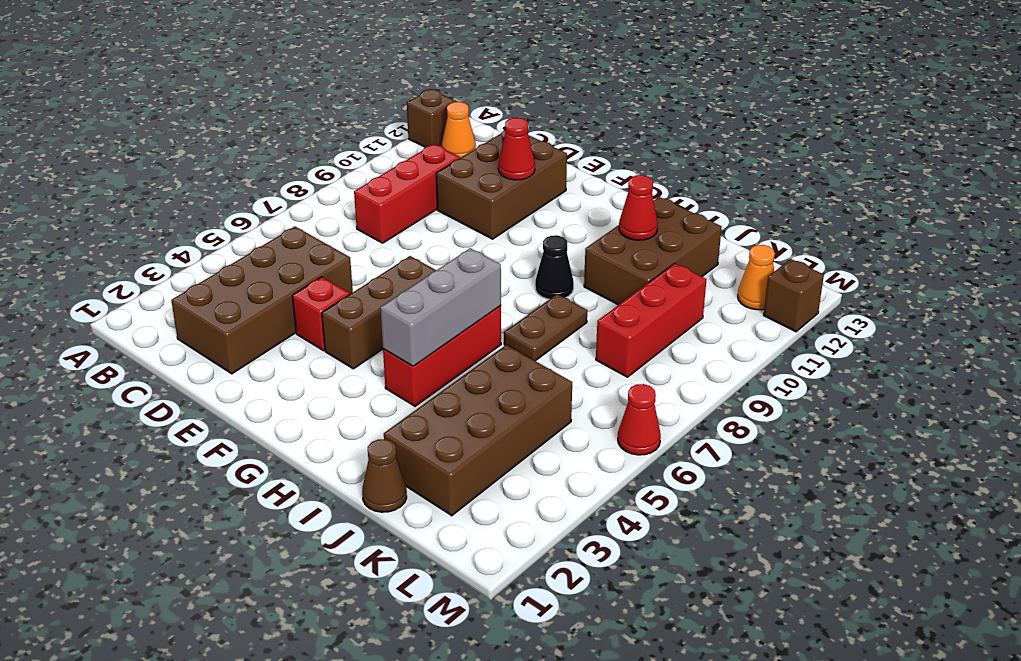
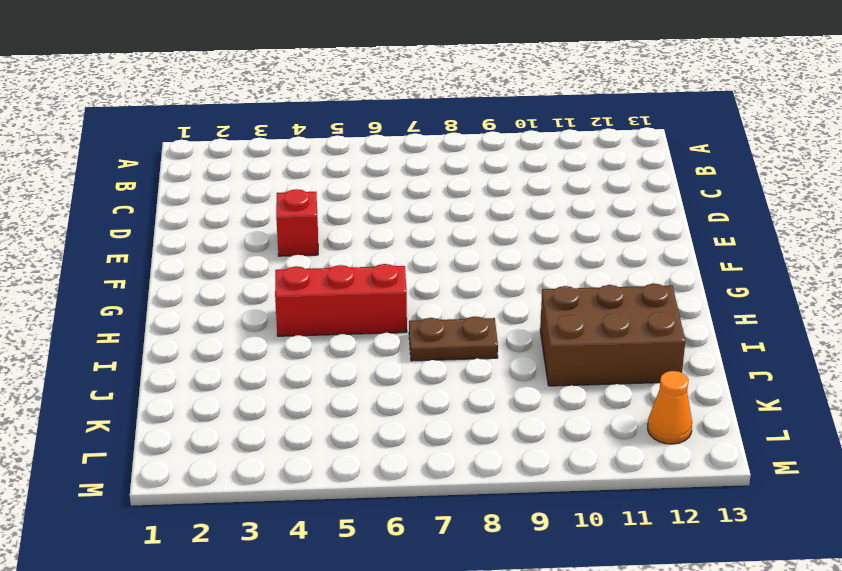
none -> brown 1x1 brick [407,89,456,147]
none -> orange 1x1 cone [442,102,476,158]
none -> brown 2x4 brick [171,227,353,374]

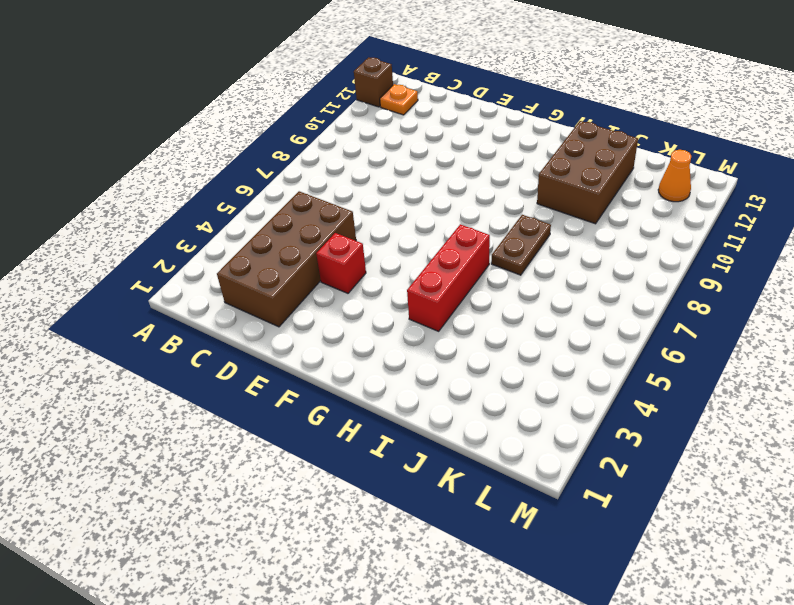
orange 1x1 plate [380,84,418,115] -> orange 1x1 cone [442,102,476,158]
none -> red 1x3 brick [354,144,460,243]
none -> brown 2x3 brick [436,130,567,239]
none -> brown 1x3 brick [322,256,436,369]

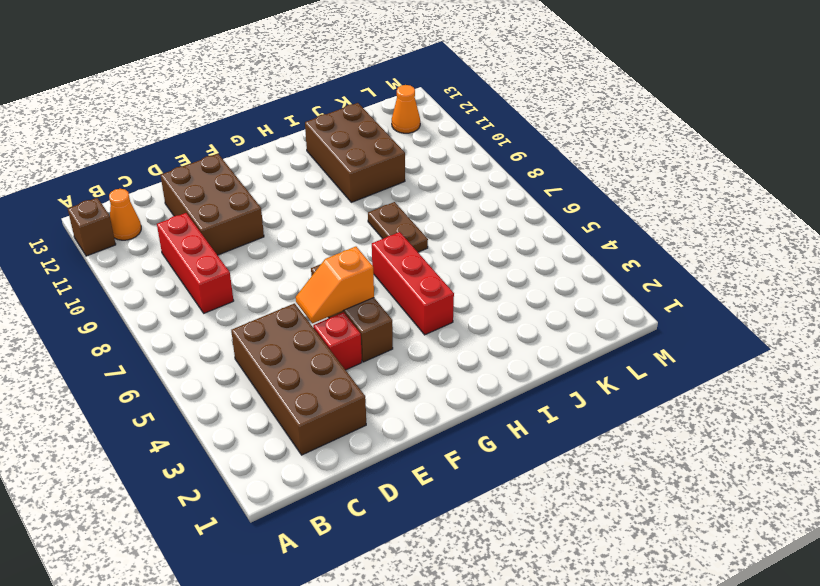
orange 1x2 slope [296,247,374,323] -> none
none -> black 1x1 cone [535,235,574,299]
none -> brown 1x1 cone [362,439,407,512]
none -> brown 2x4 brick [384,345,572,516]

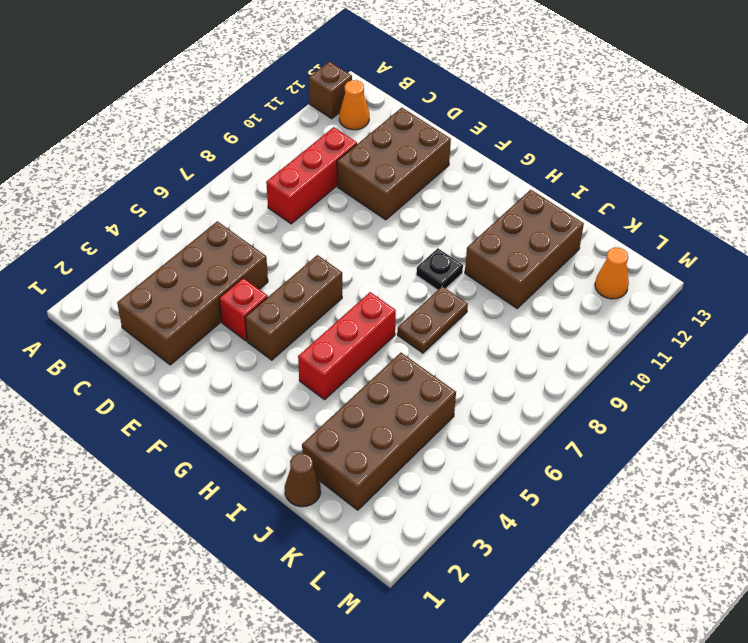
black 1x1 plate [416,248,463,290] -> black 1x1 cone [535,235,574,299]
none -> red 1x3 brick [596,263,707,377]
none -> red 1x1 cone [618,384,661,455]
none -> brown 1x1 brick [764,259,824,332]

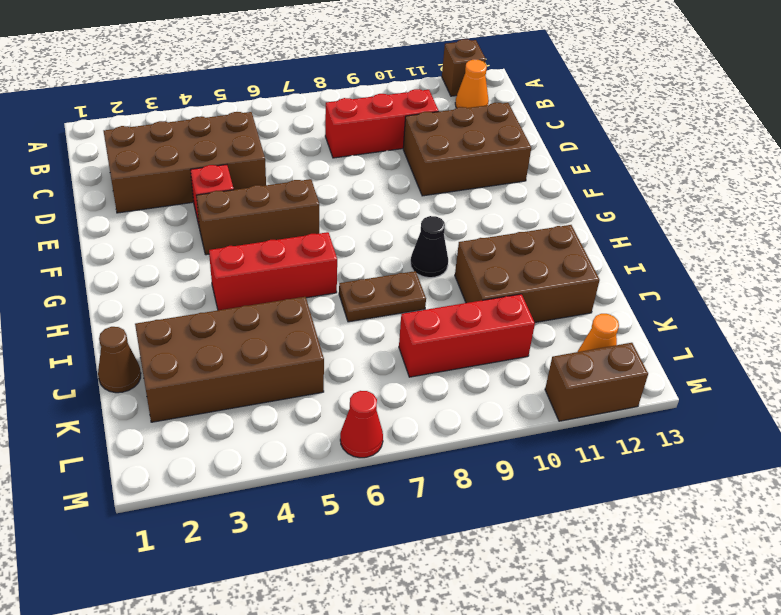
brown 1x2 brick [545,343,648,421] -> brown 1x1 brick [764,259,824,332]
none -> red 1x1 cone [498,118,535,180]
none -> grey 1x3 brick [380,248,501,366]
none -> red 1x1 cone [619,175,658,240]

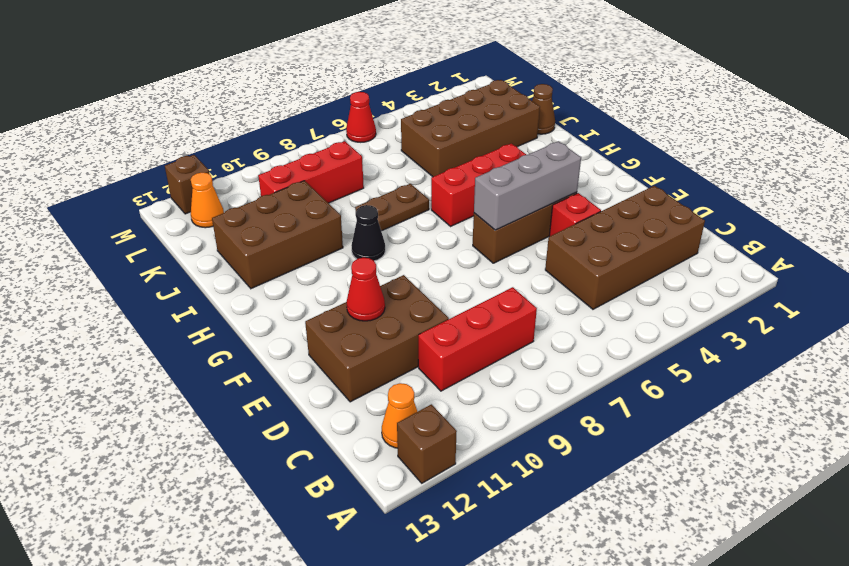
grey 1x3 brick [474,141,581,230] -> grey 1x3 brick moved to [380,248,501,366]
none -> red 1x1 cone [619,175,658,240]

